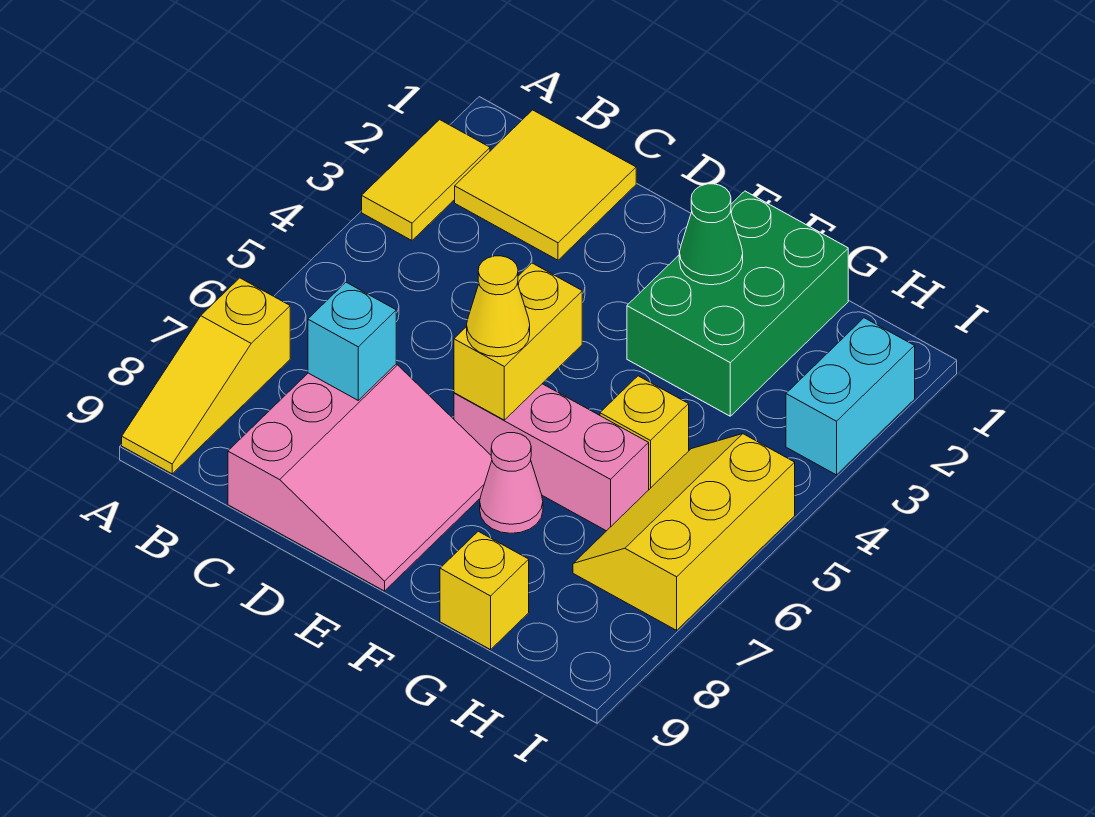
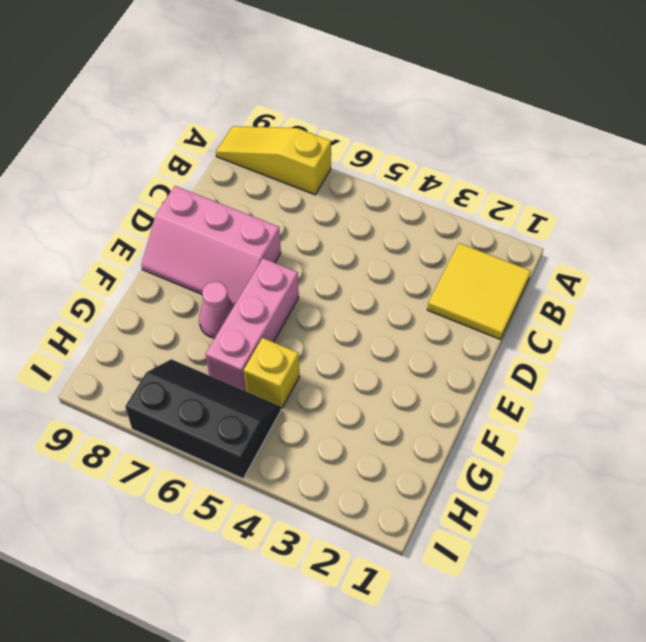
pink 2x3 slope [141,186,281,306] -> pink 3x3 slope [228,364,492,591]
black 2x3 slope [125,359,281,479] -> yellow 2x3 slope [573,434,795,630]
none -> yellow 1x2 tile [362,120,490,240]
none -> green 2x3 brick [627,191,848,416]
none -> yellow 1x1 brick [440,531,529,650]

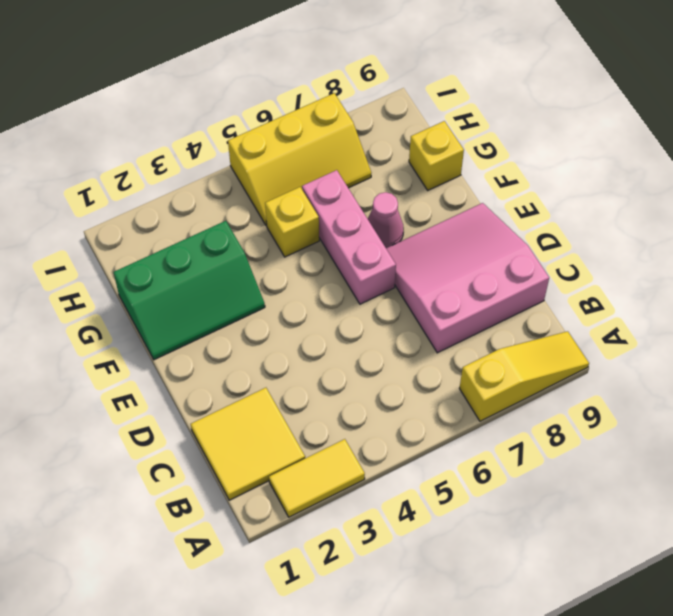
green 2x3 slope [113,221,265,360] -> green 2x3 brick [627,191,848,416]
none -> cyan 1x2 brick [786,318,915,475]
none -> cyan 1x1 brick [308,282,396,400]
none -> yellow 1x2 brick [454,263,582,420]

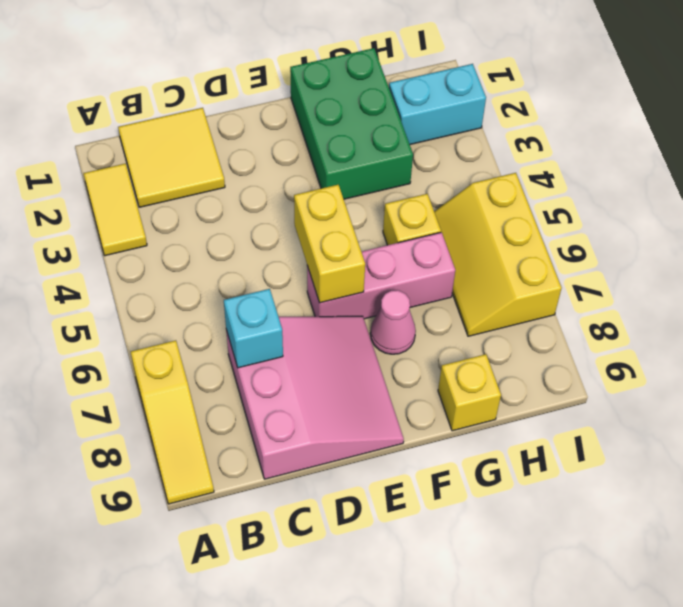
cyan 1x2 brick [389,64,486,144] -> cyan 1x2 brick turned to [786,318,915,475]
none -> green 1x1 cone [679,184,743,285]
none -> yellow 1x1 cone [467,256,530,357]

